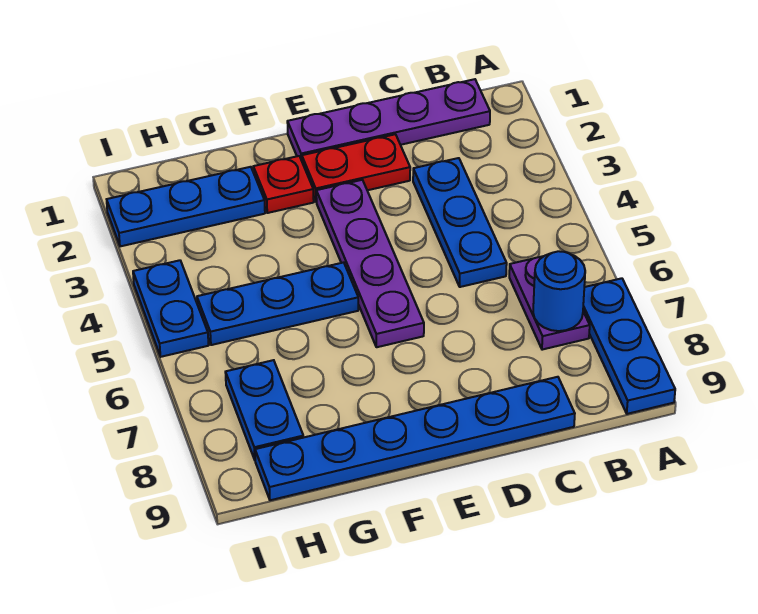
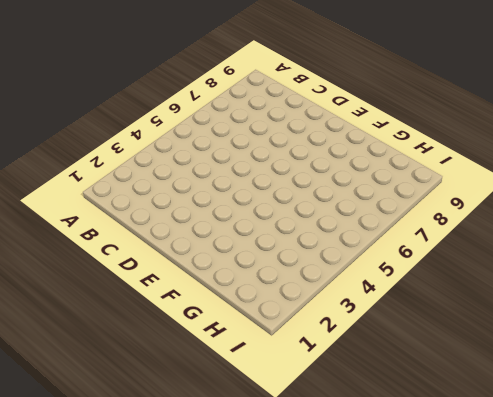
none -> blue 1x3 plate [583,278,675,414]
none -> purple 1x4 plate [287,79,490,161]
none -> purple 1x2 plate [509,256,590,350]

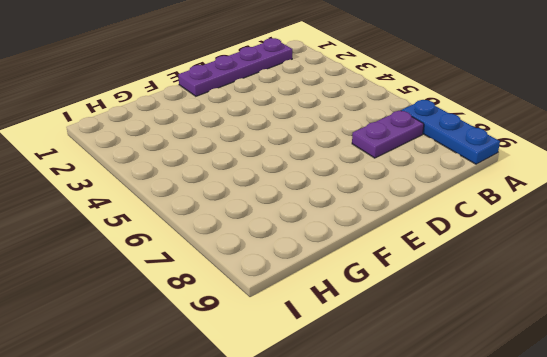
purple 1x2 plate [352,110,424,158] -> purple 1x2 plate turned to [509,256,590,350]
none -> blue 1x3 plate [413,158,507,287]
none -> blue 1x6 plate [255,377,575,500]
none -> red 1x2 plate [302,134,410,202]

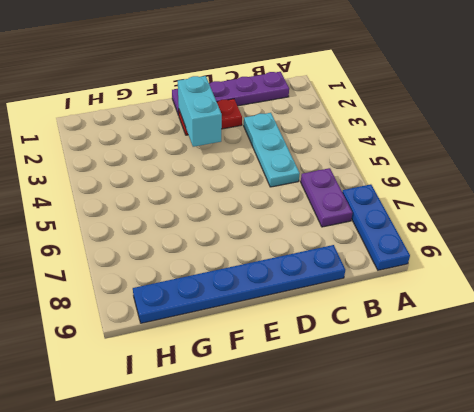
cyan 1x3 plate [244,113,300,187] -> blue 1x3 plate [413,158,507,287]
cyan 1x2 brick [178,76,222,147] -> none
none -> purple 1x4 plate [316,180,424,347]
none -> red 1x1 plate [253,156,314,213]
none -> blue 1x3 plate [197,262,358,345]

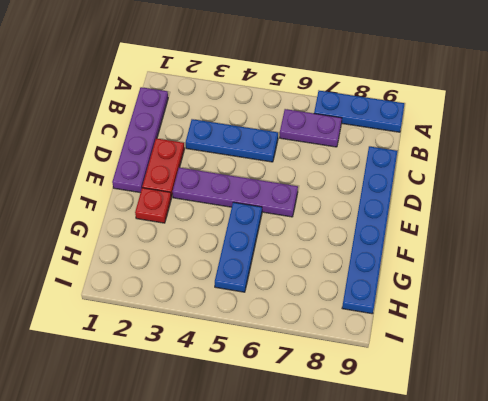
none -> blue 1x3 plate [107,167,265,246]
none -> blue 1x2 plate [225,360,303,460]
none -> blue 1x2 plate [133,260,209,357]

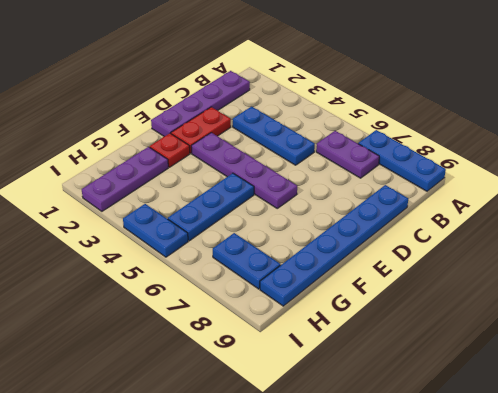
purple 1x3 plate [82,147,168,211] -> blue 1x3 plate [107,167,265,246]
none -> blue 1x1 round brick [533,251,585,331]

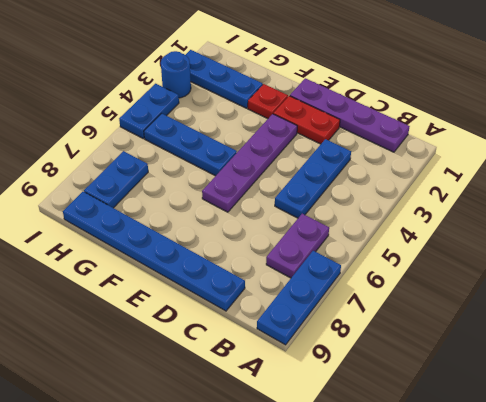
blue 1x1 round brick [161,51,191,98] -> blue 1x1 round brick moved to [533,251,585,331]

